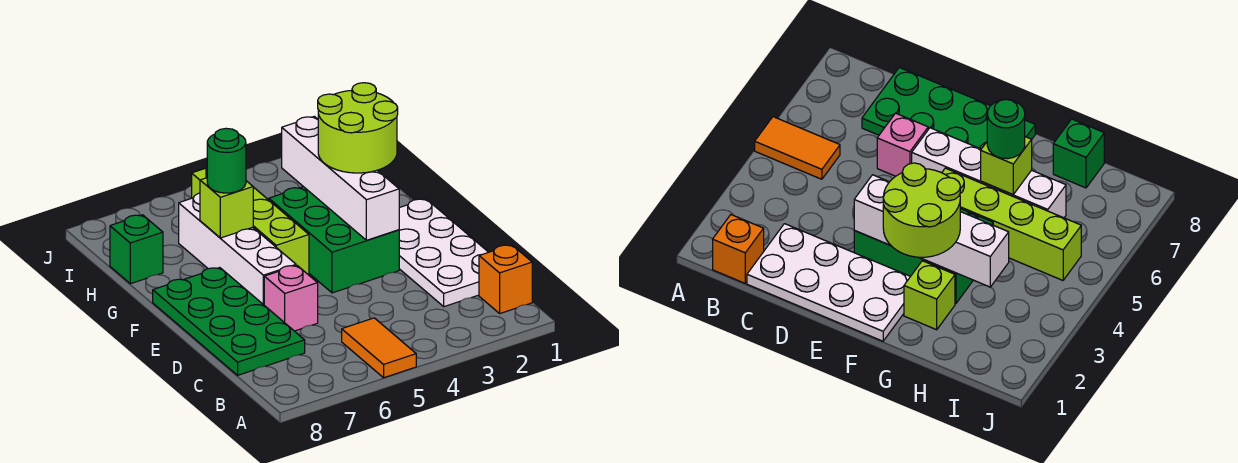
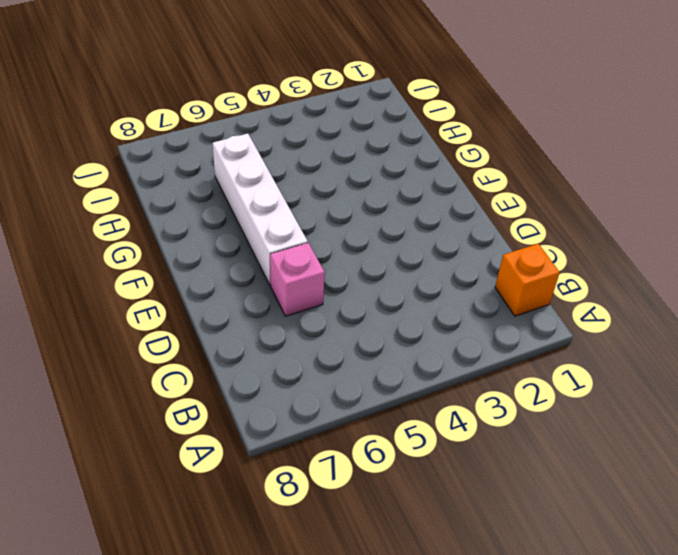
none -> orange 1x2 tile [342,318,416,378]
none -> white 2x4 plate [399,199,488,307]
none -> green 2x4 plate [153,268,305,375]

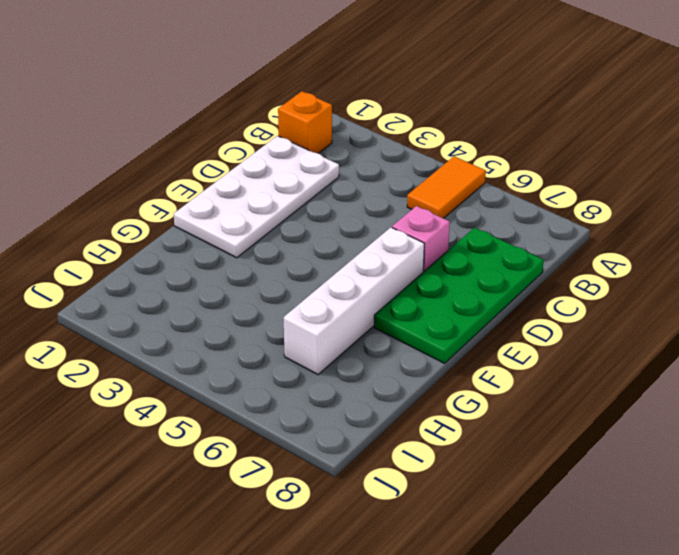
none -> green 2x3 brick [269,187,399,293]
none -> lime 1x4 brick [192,168,309,275]
none -> lime 1x1 brick [904,261,955,330]

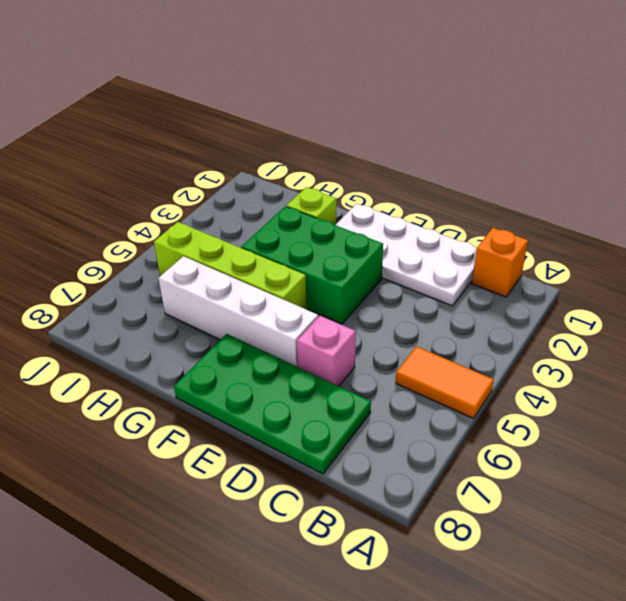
none -> green 1x1 brick [110,215,163,284]
none -> white 1x4 brick [282,116,399,240]
none -> lime 1x1 brick [200,178,253,238]

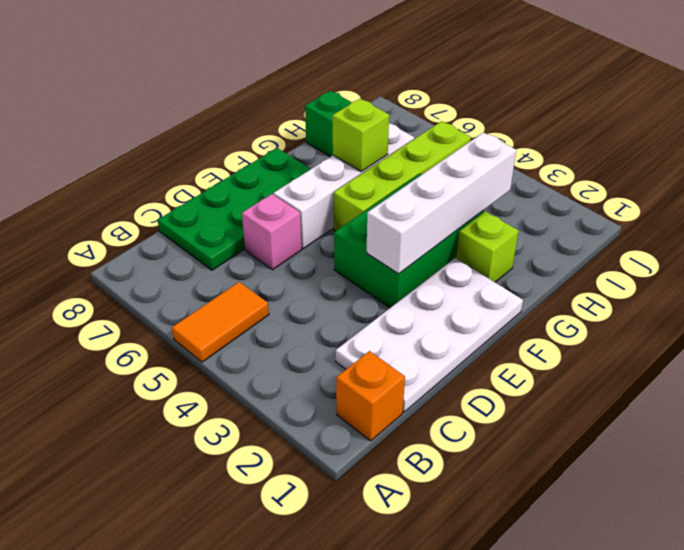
none -> lime 2x2 round brick [318,83,398,173]
none -> green 1x1 round brick [207,128,246,193]

